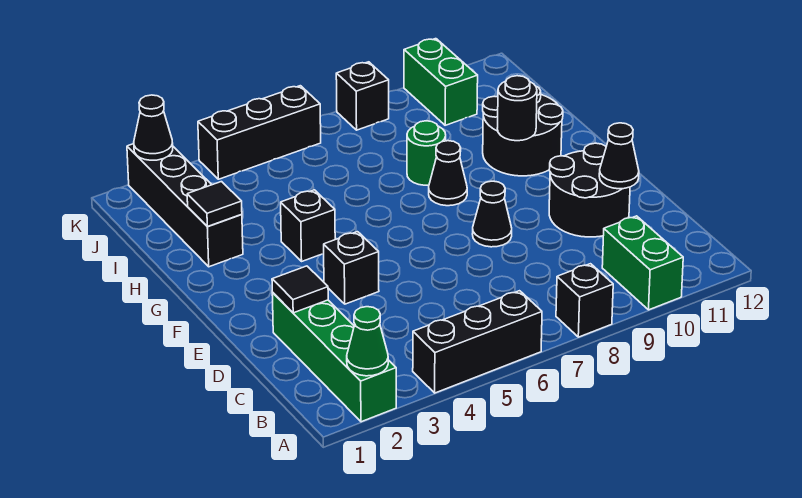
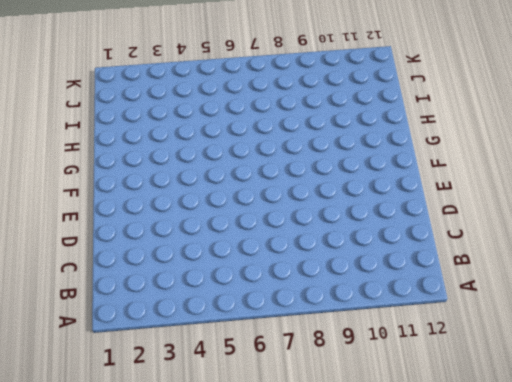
none -> green 1x4 brick [272,293,396,422]
none -> black 1x3 brick [413,291,542,393]
none -> black 1x1 brick [556,264,613,337]

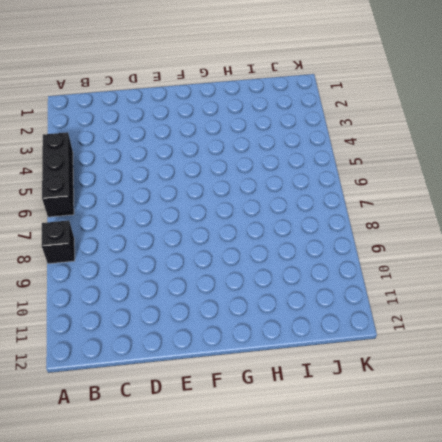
none -> green 1x4 brick [272,293,396,422]
none -> green 1x2 brick [602,216,683,310]
none -> black 2x2 round brick [549,143,630,237]

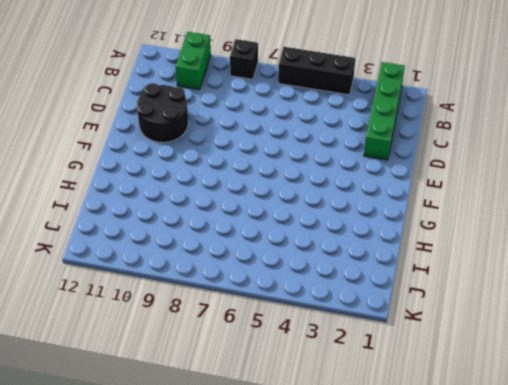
none -> black 1x1 brick [324,232,379,304]
none -> black 1x1 cone [473,181,512,247]
none -> black 1x1 brick [281,190,335,261]

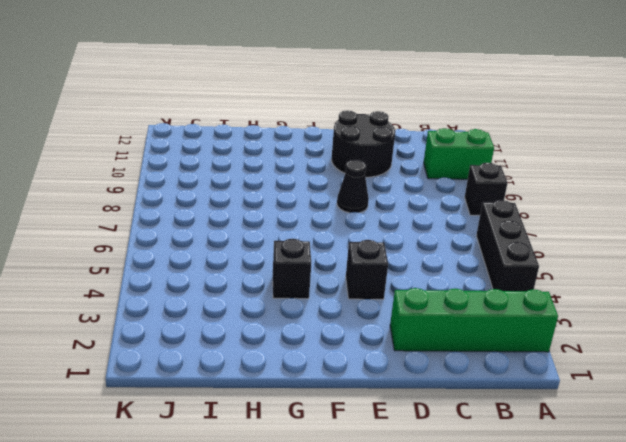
none -> black 1x1 cone [429,141,467,206]
none -> black 2x2 round brick [483,86,563,176]
none -> black 1x4 brick [127,144,243,267]

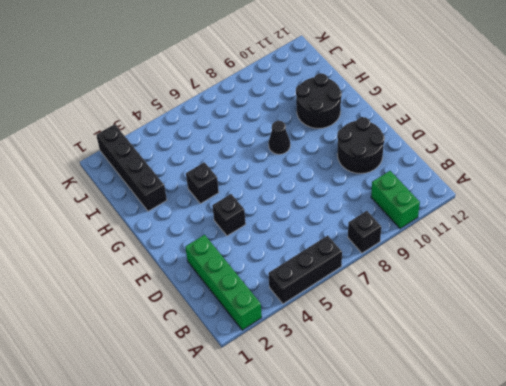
none -> black 1x1 cone [473,181,512,247]
none -> green 1x1 round brick [407,121,446,185]
none -> green 1x2 brick [404,39,478,125]

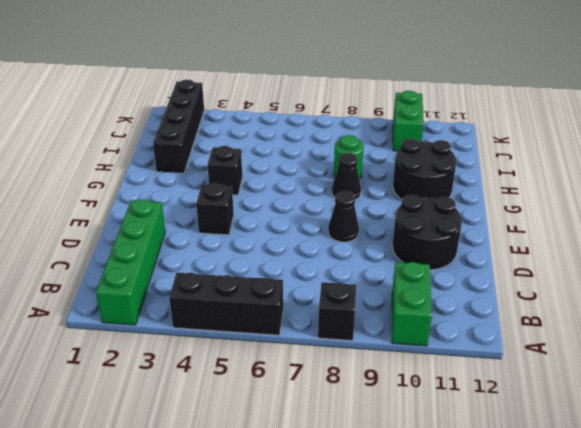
none -> black 1x3 brick [198,86,321,179]
none -> black 1x1 brick [336,62,389,130]
none -> green 1x1 cone [347,307,388,376]

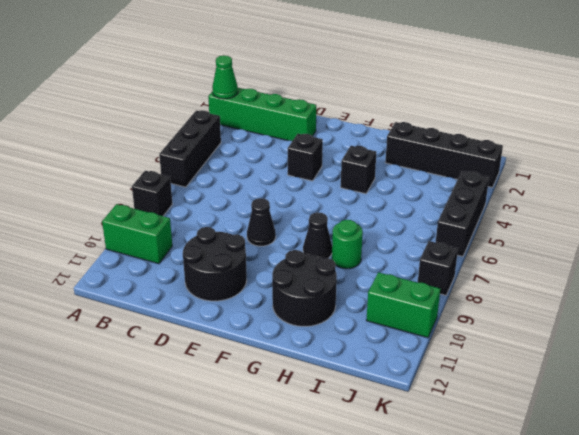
none -> black 1x1 tile [272,266,328,313]
none -> black 1x1 cone [599,123,639,189]
none -> black 1x1 round brick [497,76,537,141]

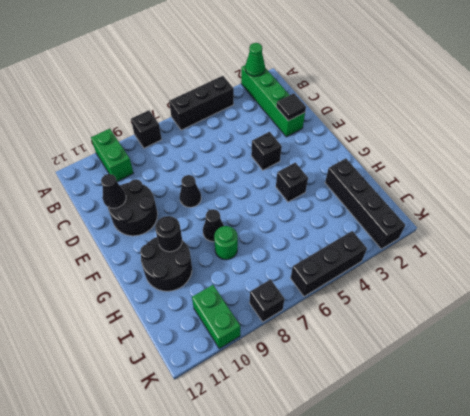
none -> black 1x1 tile [187,182,242,227]
none -> black 1x1 cone [134,95,173,160]

